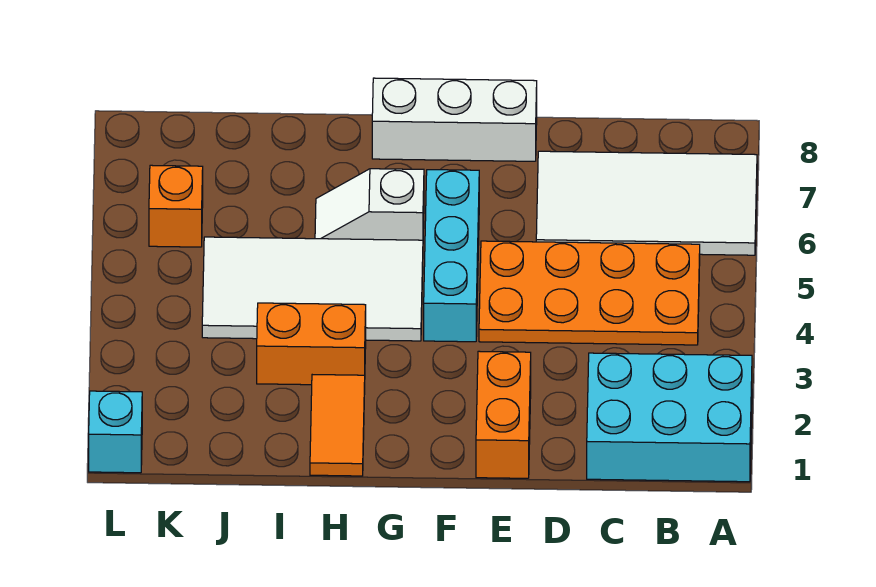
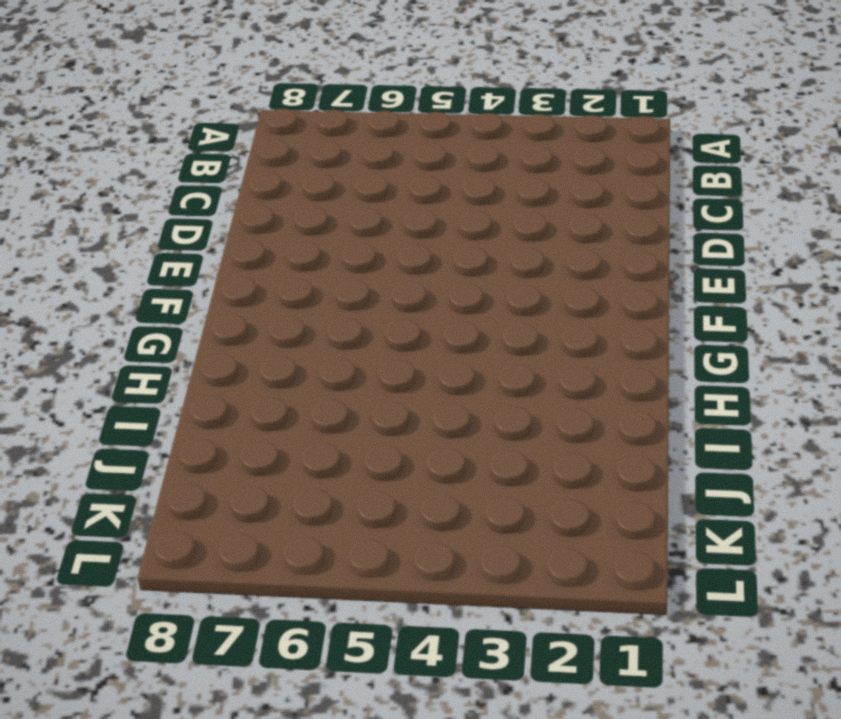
none -> cyan 2x3 brick [587,353,752,482]
none -> white 2x4 tile [536,151,757,255]
none -> orange 2x4 plate [479,241,700,345]

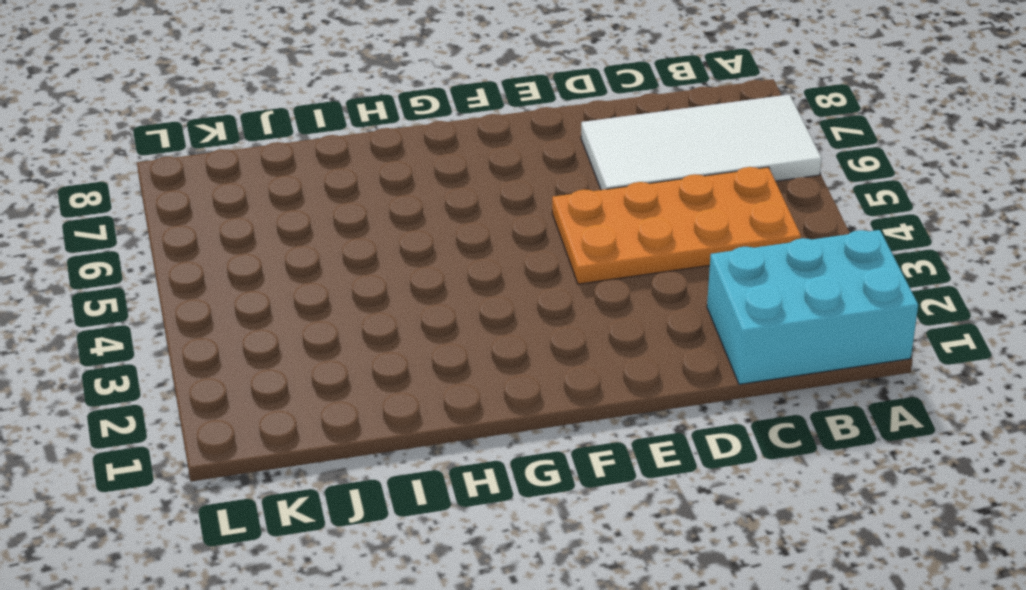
none -> orange 1x2 brick [476,351,531,478]
none -> white 1x3 brick [372,78,537,161]
none -> cyan 1x3 brick [424,170,479,342]

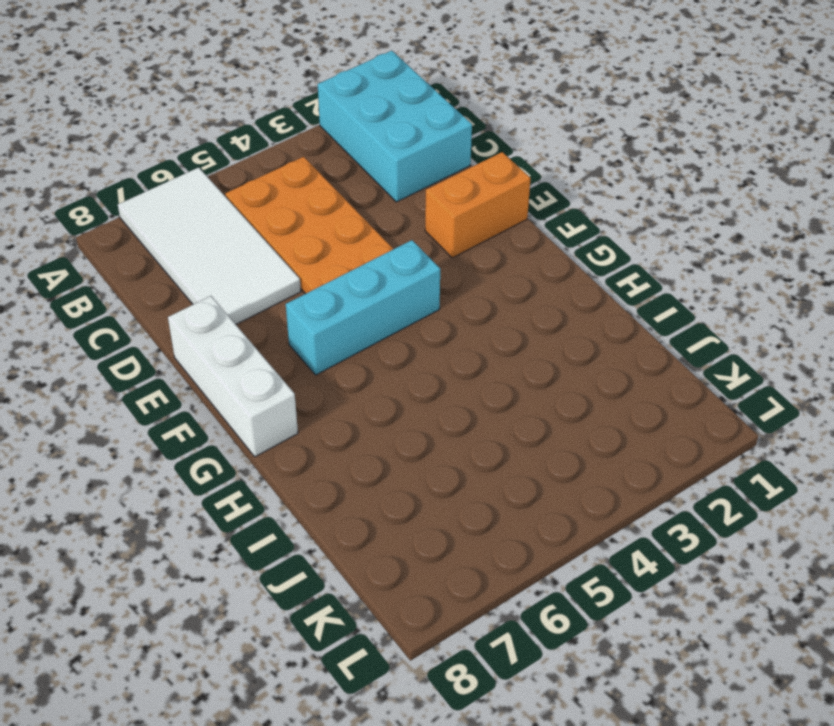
none -> white 2x4 tile [202,237,423,341]
none -> white 1x2 slope [315,169,424,240]
none -> orange 1x2 tile [310,375,365,476]

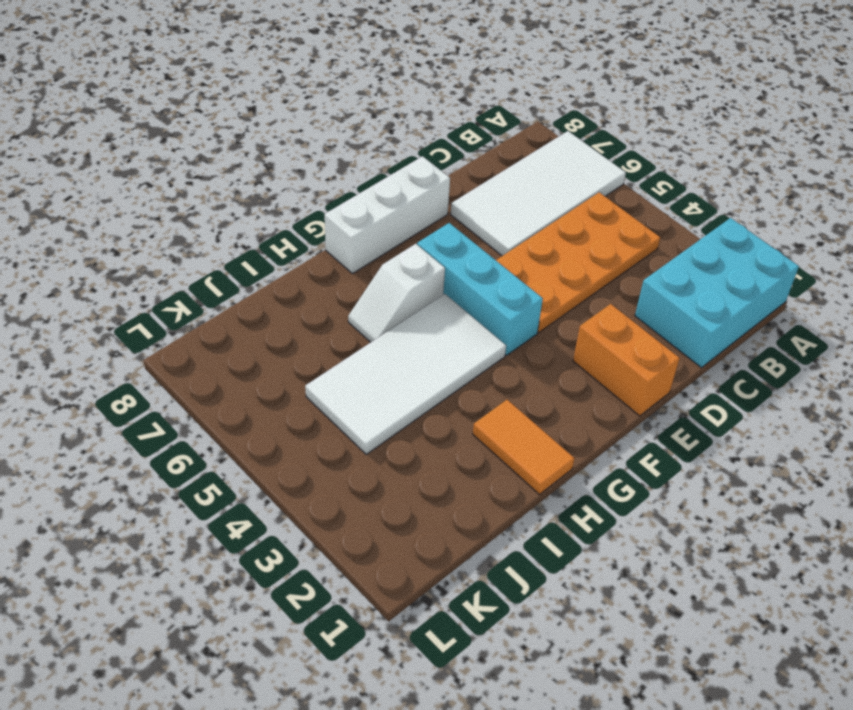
none -> orange 1x2 brick [257,303,366,385]
none -> orange 1x1 brick [149,165,203,247]
none -> cyan 1x1 brick [89,391,142,473]

